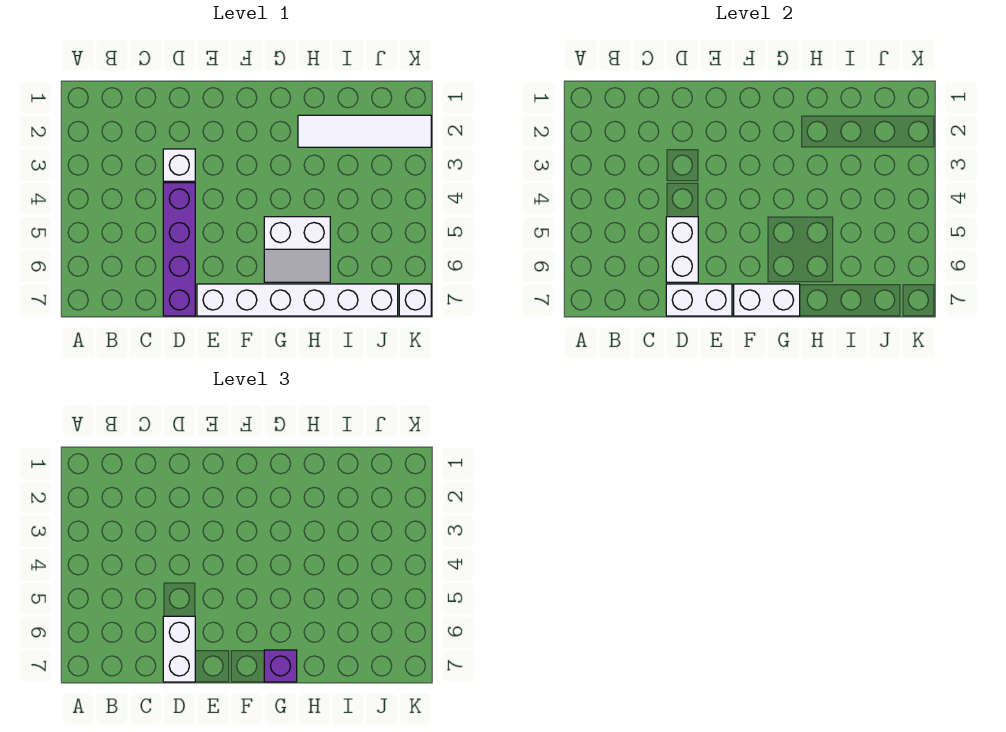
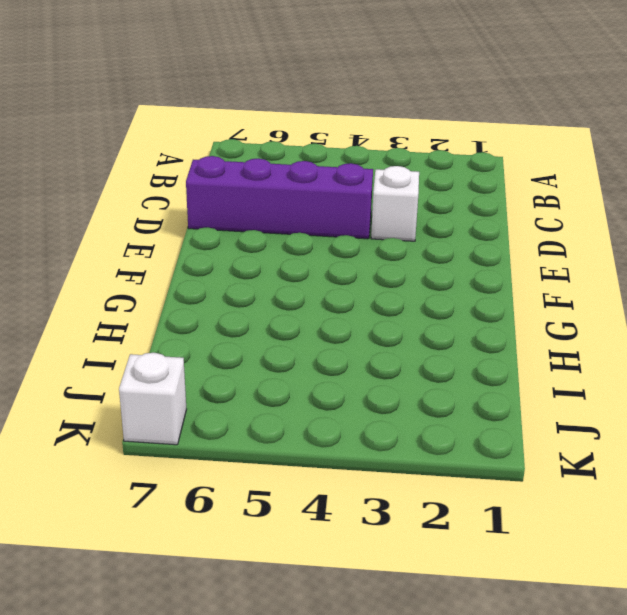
none -> white 1x6 brick [197,284,398,316]
none -> white 2x2 slope [264,217,330,282]

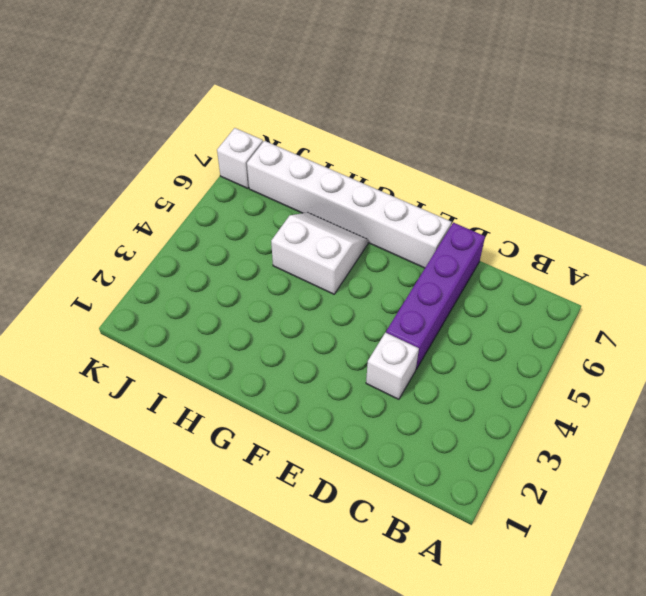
none -> white 1x4 tile [298,115,431,147]
none -> white 1x2 brick [666,217,698,282]

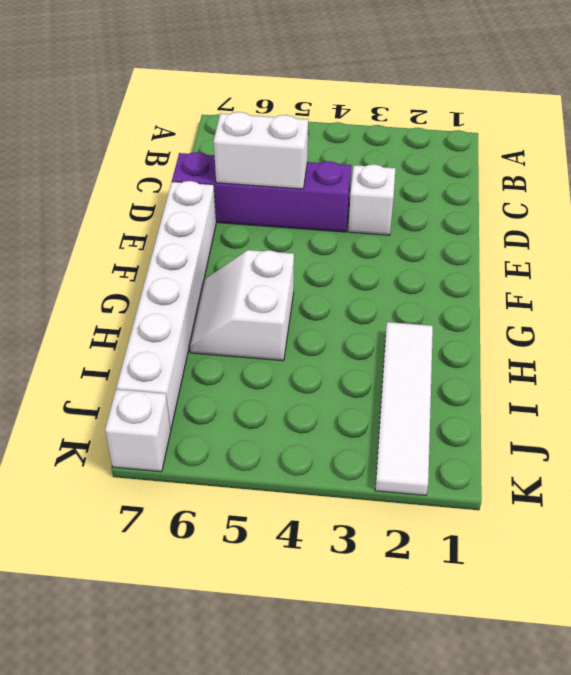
none -> white 1x2 brick [666,284,732,316]
none -> white 1x2 brick [734,284,800,316]

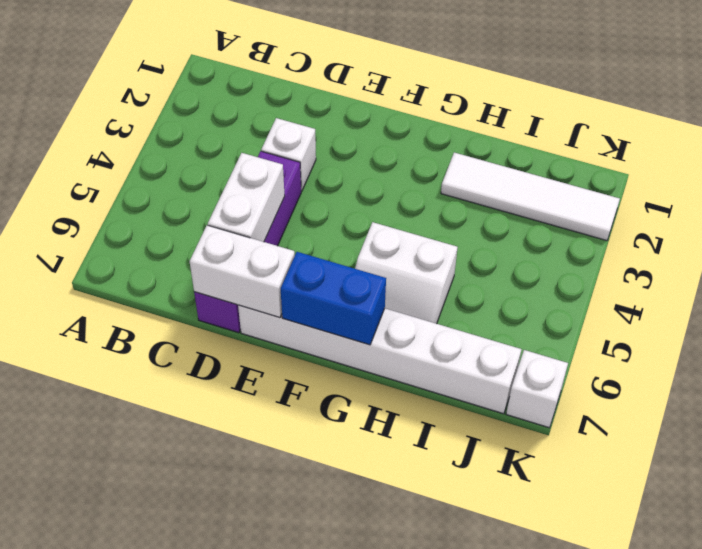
blue 1x2 brick [281,252,386,345] -> white 1x2 brick [734,284,800,316]
none -> white 1x2 brick [163,616,195,682]
none -> purple 1x1 brick [264,650,297,682]

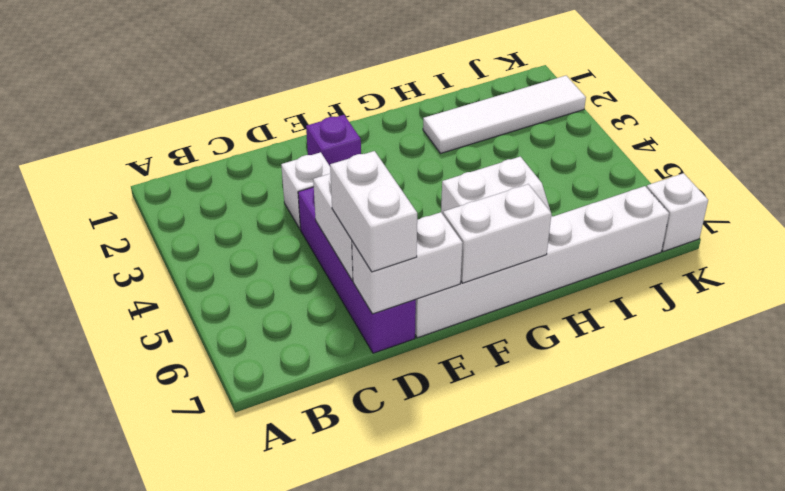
purple 1x1 brick [306,115,361,166] -> purple 1x1 brick moved to [264,650,297,682]

